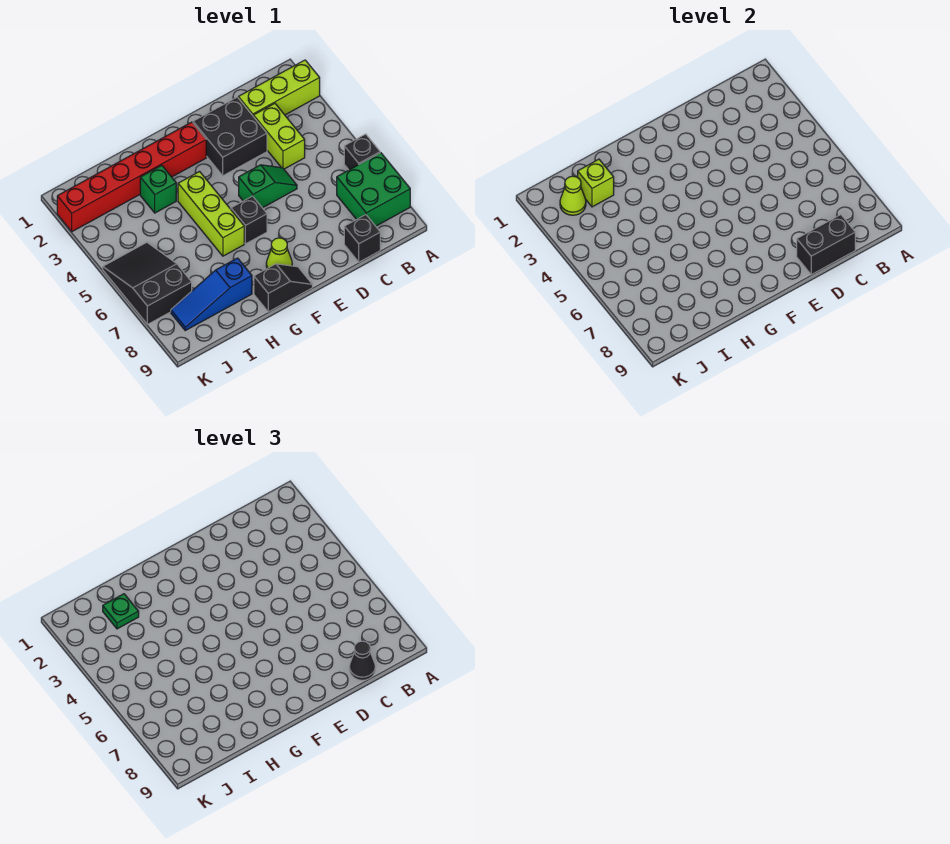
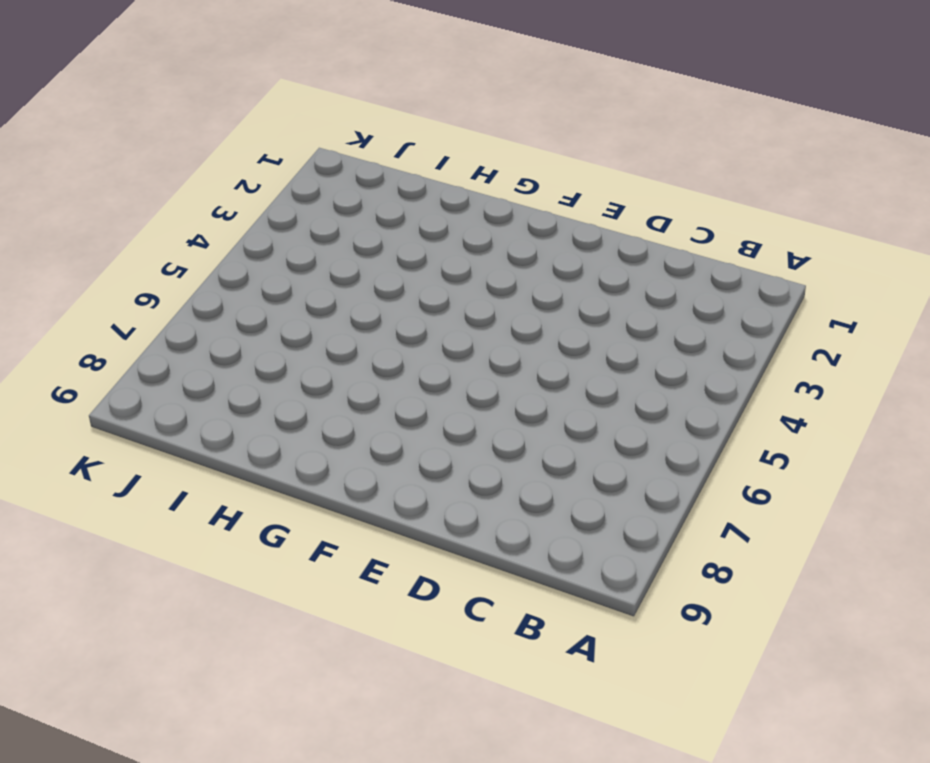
none -> lime 1x3 brick [238,60,320,117]
none -> black 1x1 brick [344,134,380,170]
none -> green 2x2 brick [337,153,410,226]

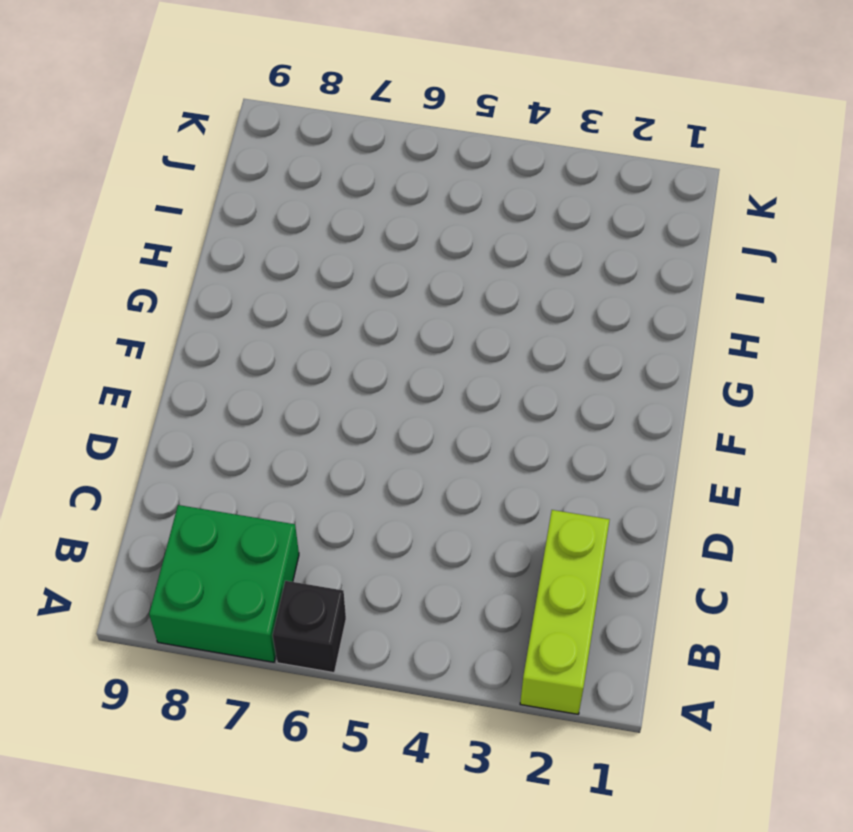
none -> lime 1x2 brick [254,103,305,169]
none -> black 1x1 brick [344,215,380,262]
none -> black 2x2 brick [193,97,267,176]

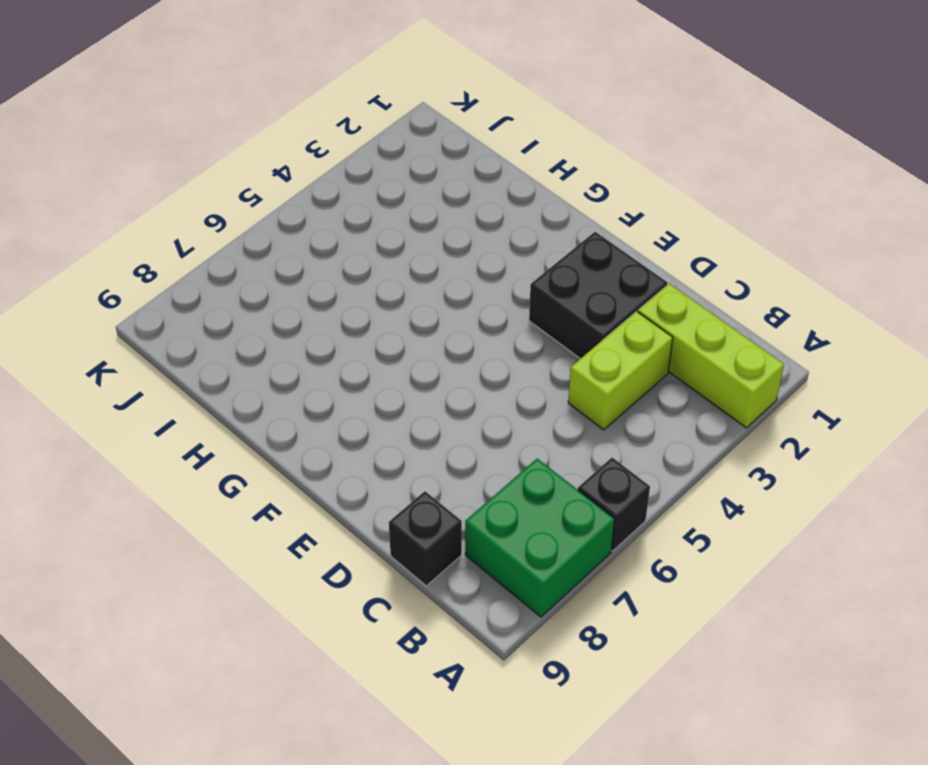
none -> green 1x2 slope [239,165,297,208]
none -> red 1x6 brick [57,122,206,232]
none -> black 1x1 brick [231,196,267,244]

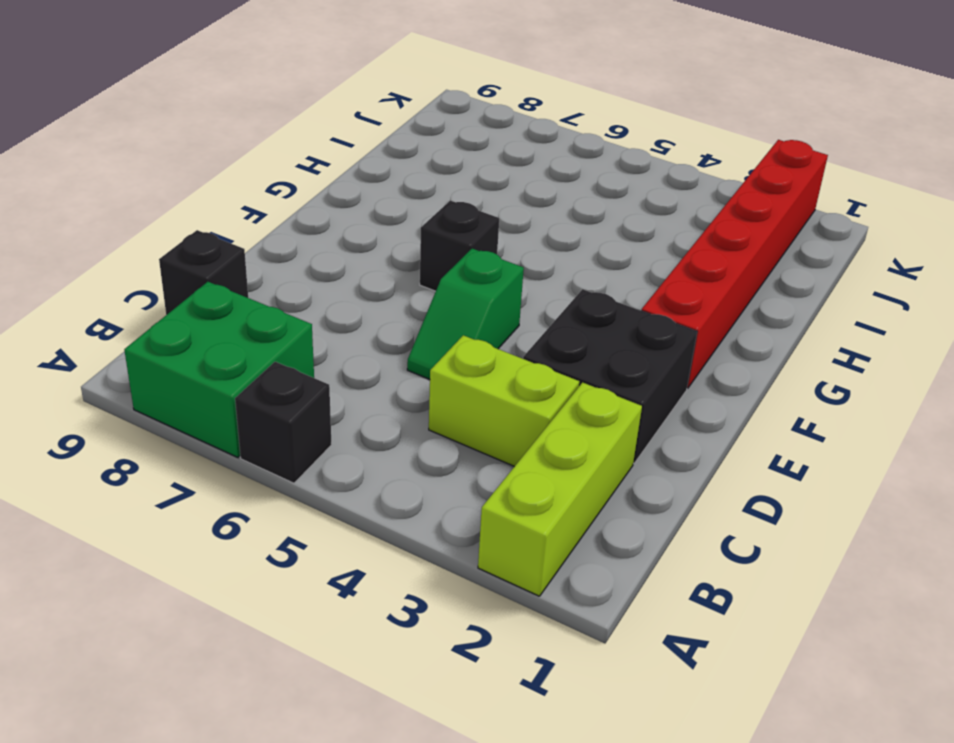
none -> lime 1x1 cone [266,238,292,268]
none -> black 1x2 slope [254,264,312,312]
none -> lime 1x3 brick [178,172,244,256]

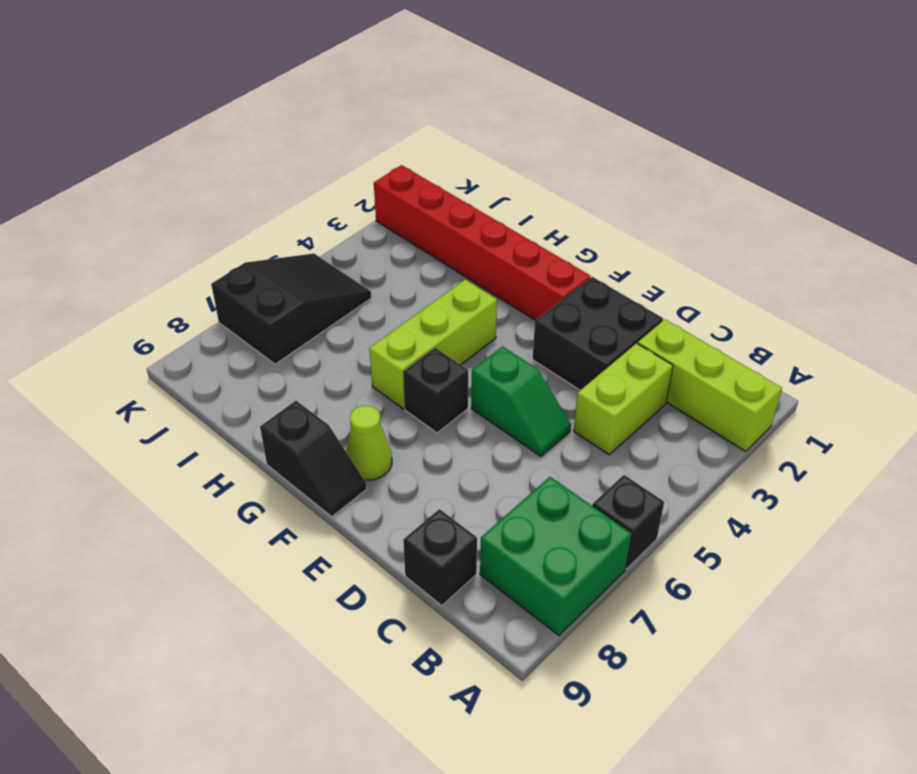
none -> green 1x1 brick [140,165,176,213]
none -> blue 1x3 slope [171,258,252,330]
none -> black 1x2 brick [797,215,855,275]

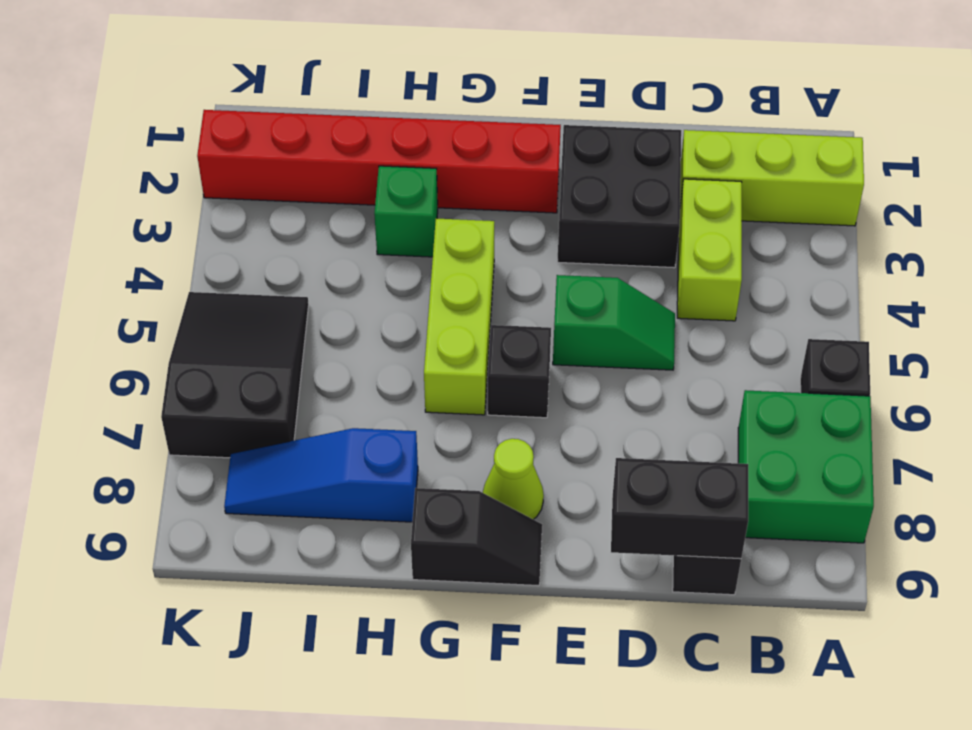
none -> lime 1x1 brick [578,159,614,207]
none -> lime 1x1 cone [560,176,586,215]
none -> black 1x1 cone [349,641,375,680]

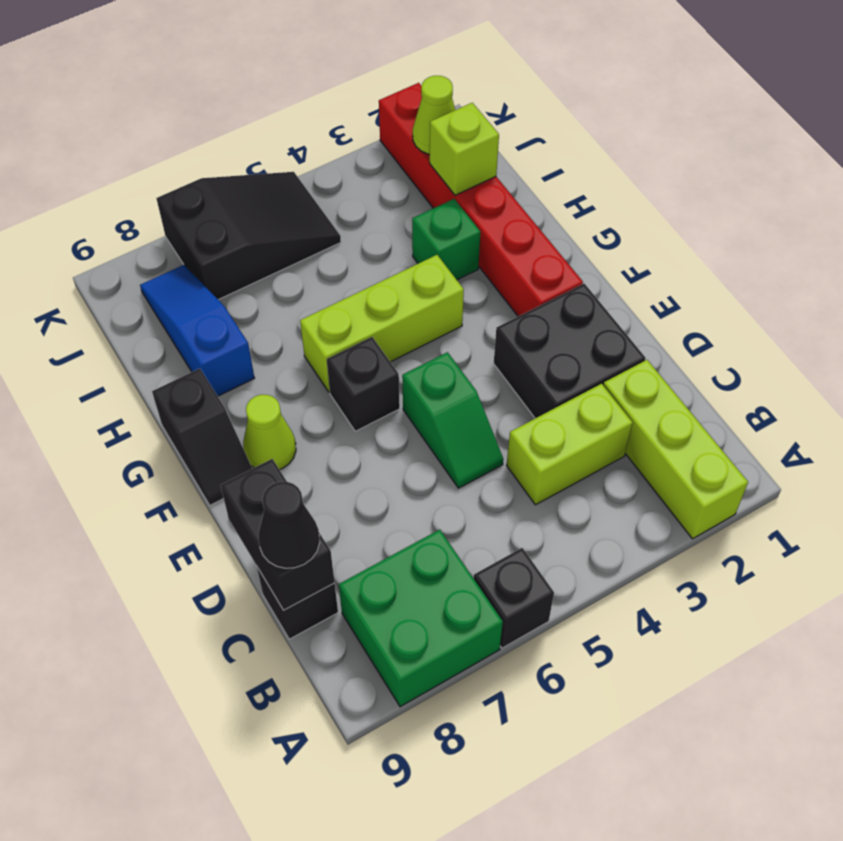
none -> green 1x1 plate [103,594,139,629]

